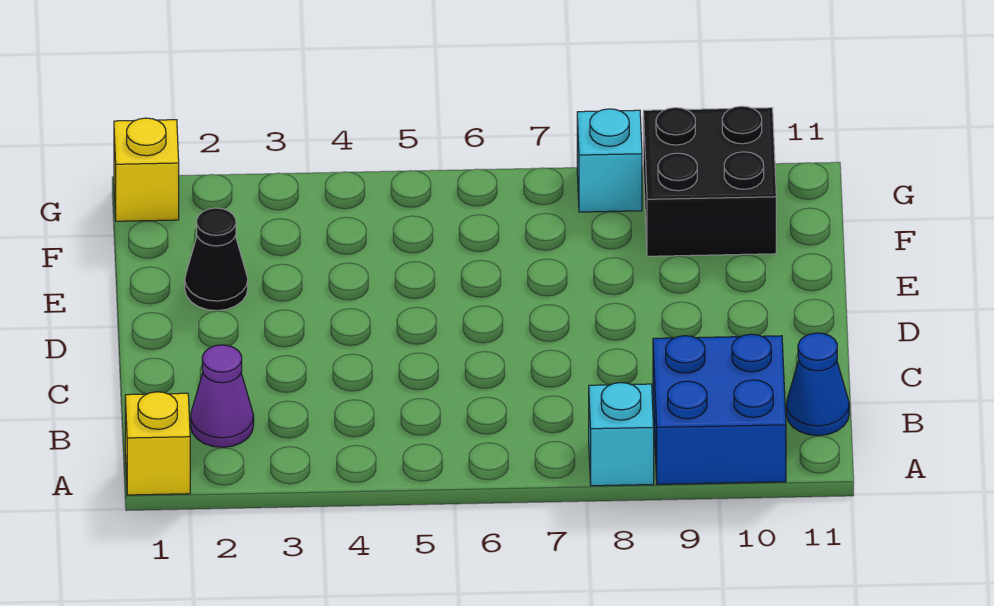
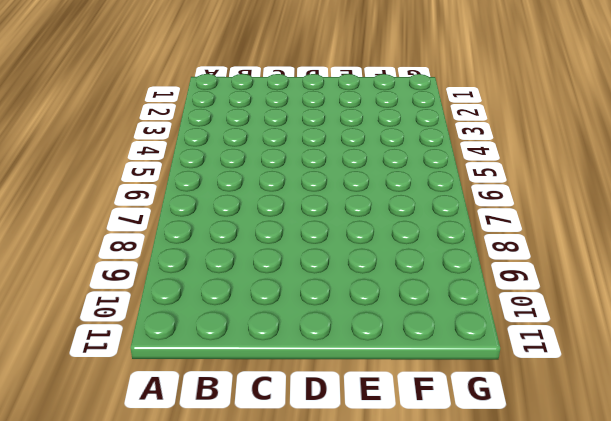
none -> yellow 1x1 brick [125,392,190,495]
none -> cyan 1x1 brick [589,383,654,486]

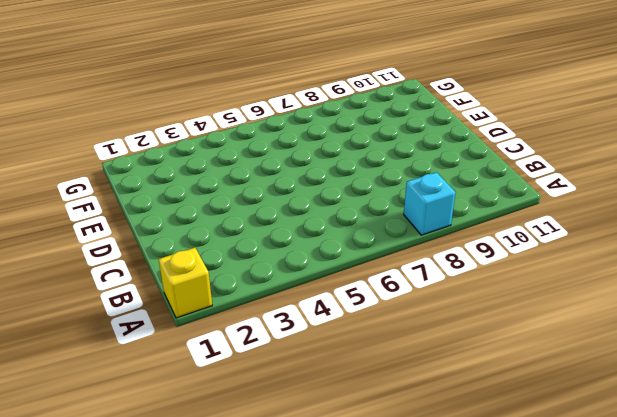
none -> blue 2x2 brick [653,334,786,484]
none -> purple 1x1 cone [191,345,254,447]

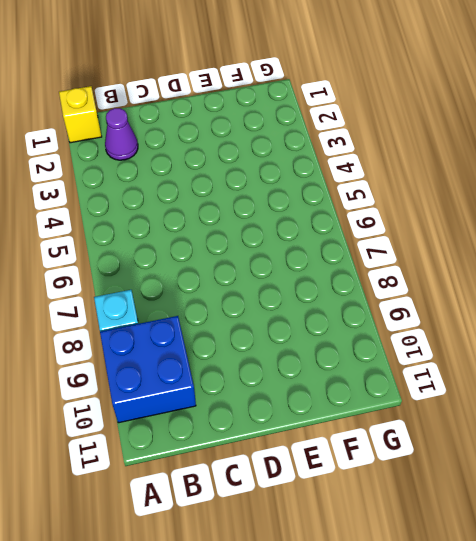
none -> blue 1x1 cone [786,333,849,436]
none -> black 1x1 cone [185,208,248,311]

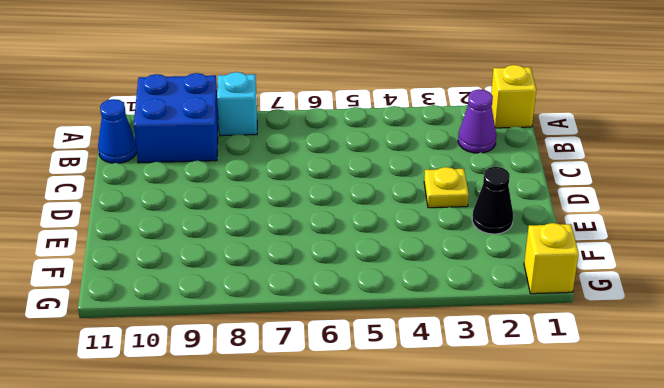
yellow 1x1 plate [424,167,469,208] -> none
none -> black 2x2 brick [643,106,776,256]
none -> cyan 1x1 brick [577,109,642,212]

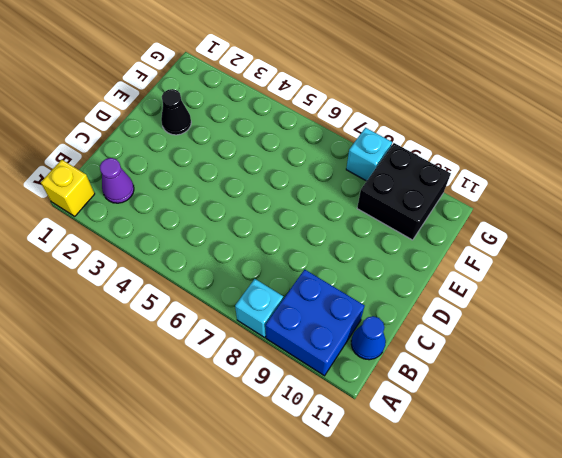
none -> yellow 1x1 brick [114,118,179,221]

